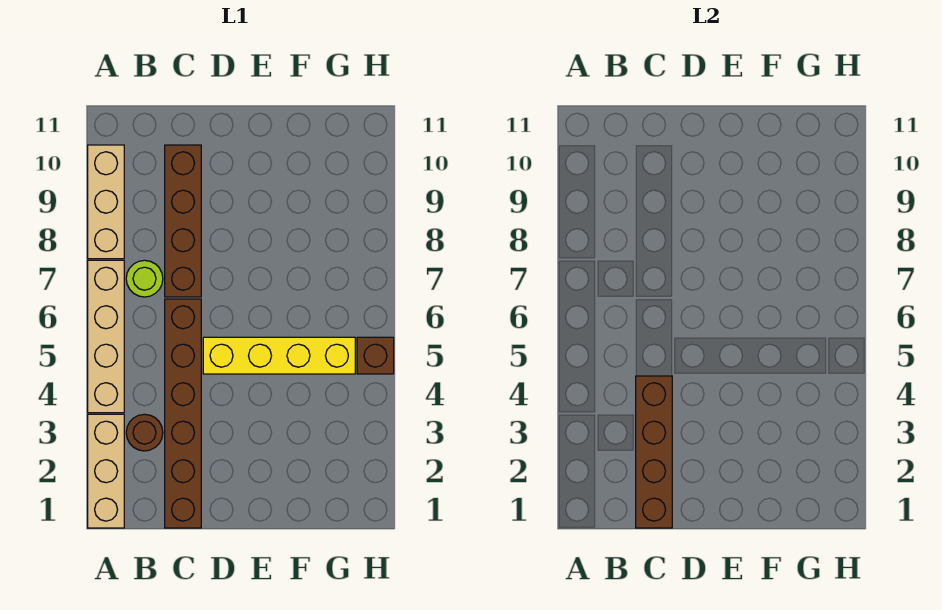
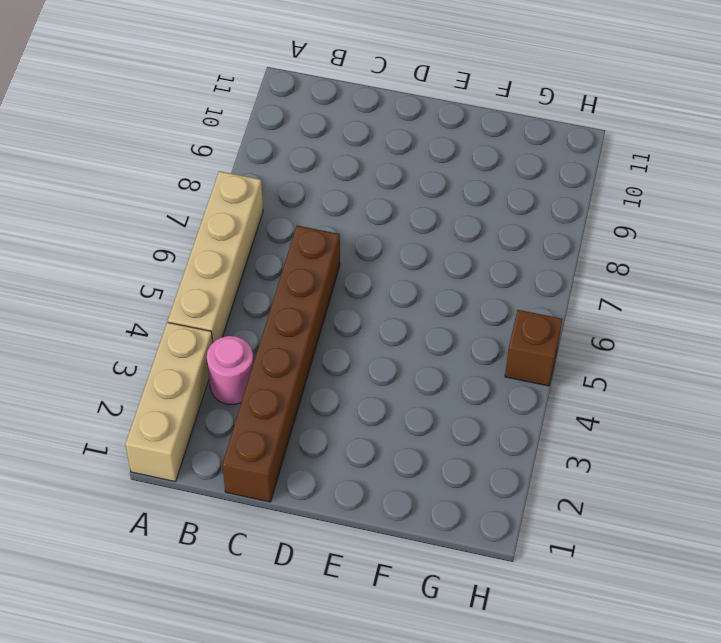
pink 1x1 round brick [207,336,254,405] -> brown 1x1 round brick [126,414,163,451]
none -> tan 1x3 brick [88,145,124,259]
none -> lime 1x1 round brick [126,260,163,297]

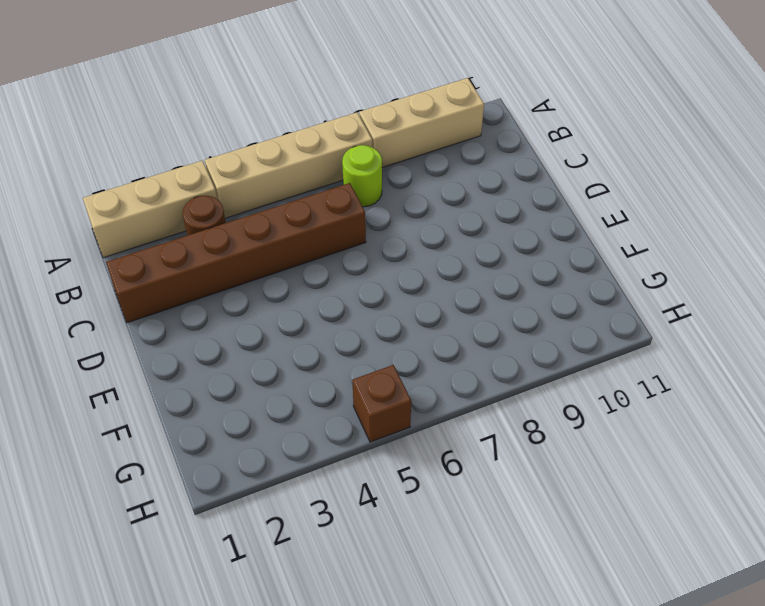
none -> brown 1x4 brick [165,145,201,297]
none -> yellow 1x4 brick [203,337,355,374]

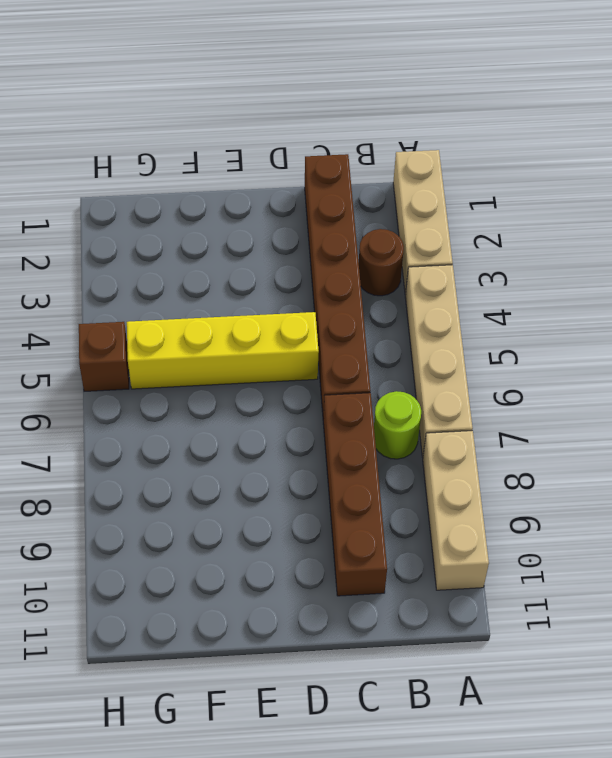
none -> brown 1x4 brick [636,376,672,528]

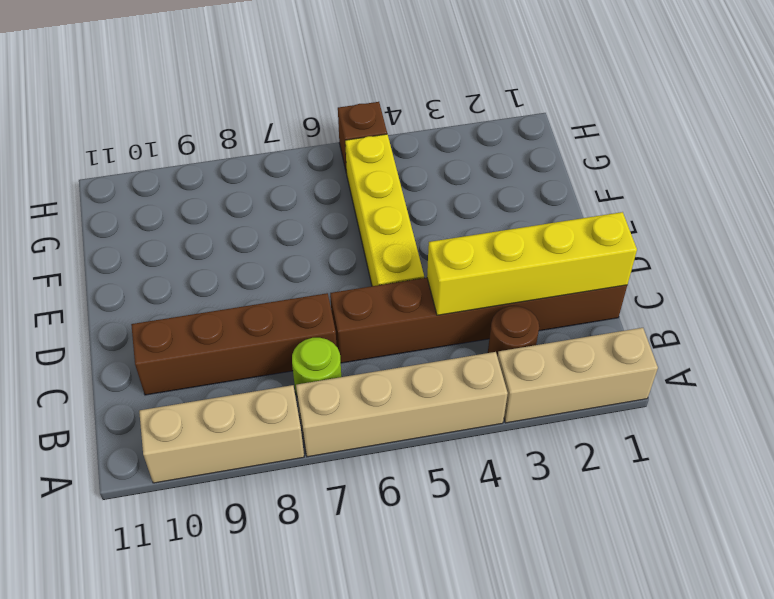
yellow 1x4 brick [427,212,637,315] -> brown 1x4 brick [636,376,672,528]

